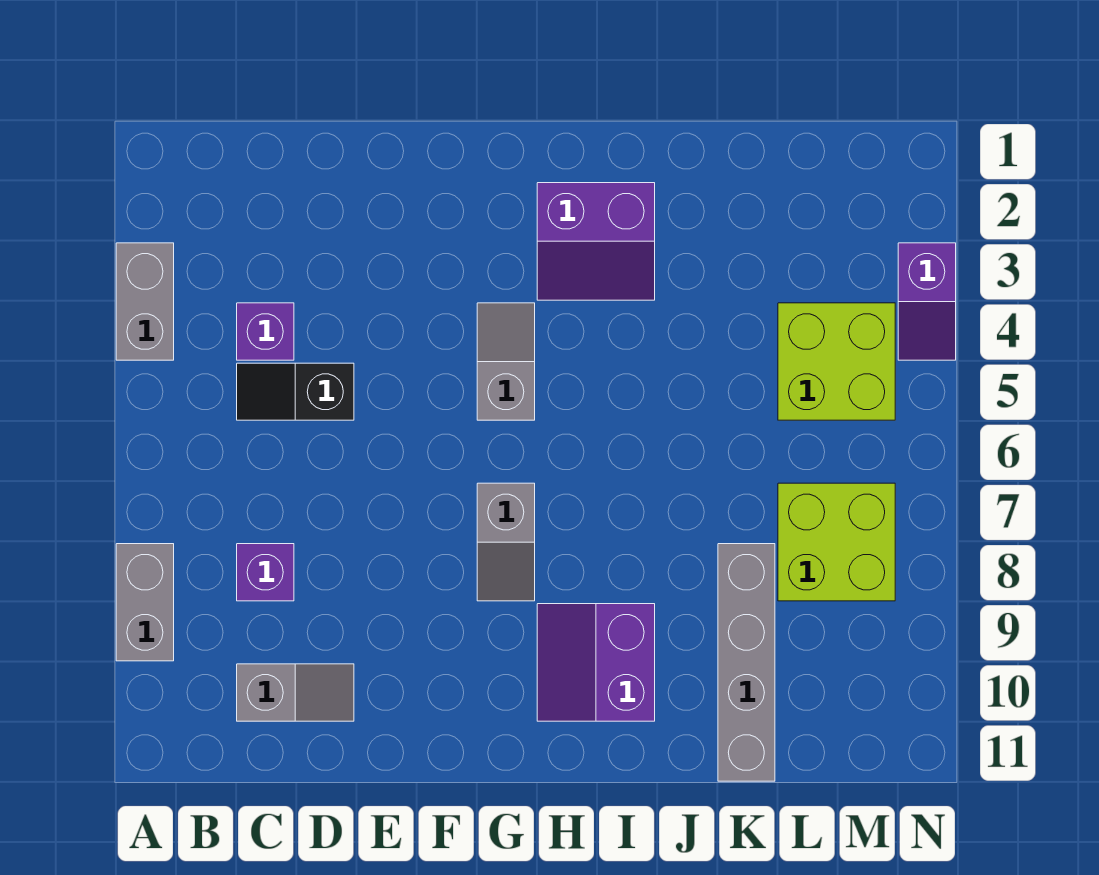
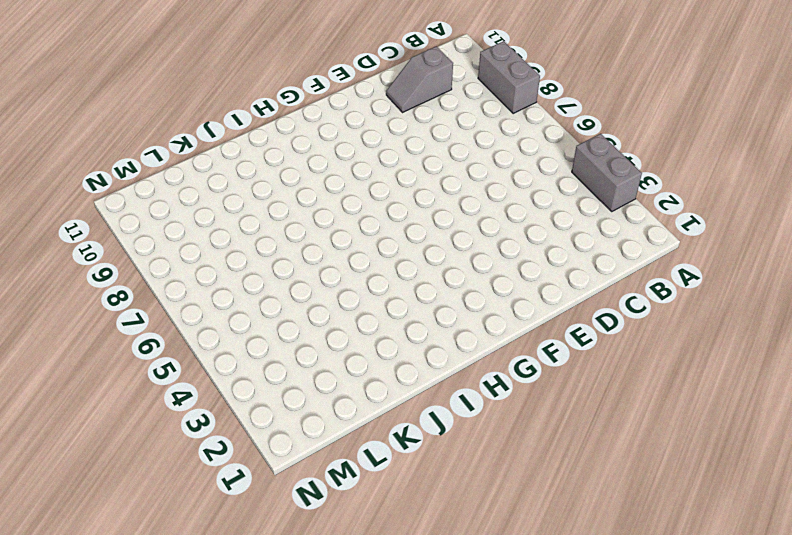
none -> purple 1x1 brick [237,303,294,360]
none -> black 1x2 slope [237,363,354,420]
none -> purple 1x1 brick [237,544,294,601]

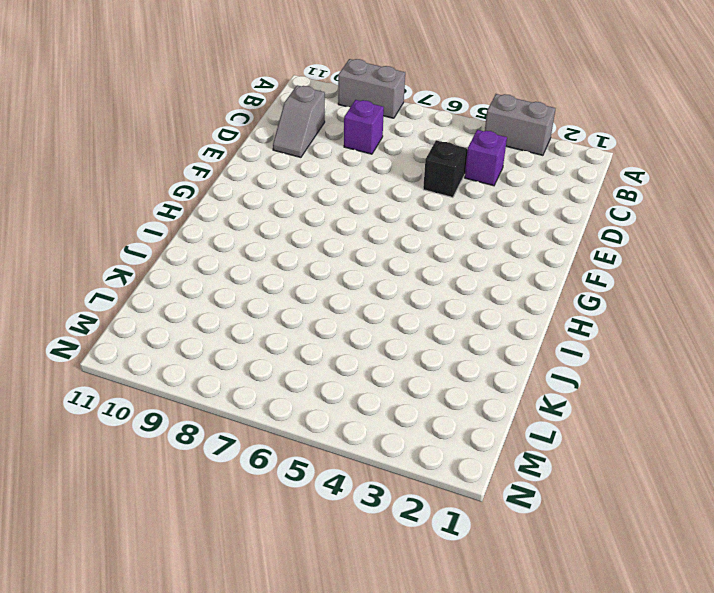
none -> grey 1x2 slope [477,303,535,420]
none -> grey 1x2 slope [477,483,535,601]
none -> purple 2x2 slope [537,183,655,300]

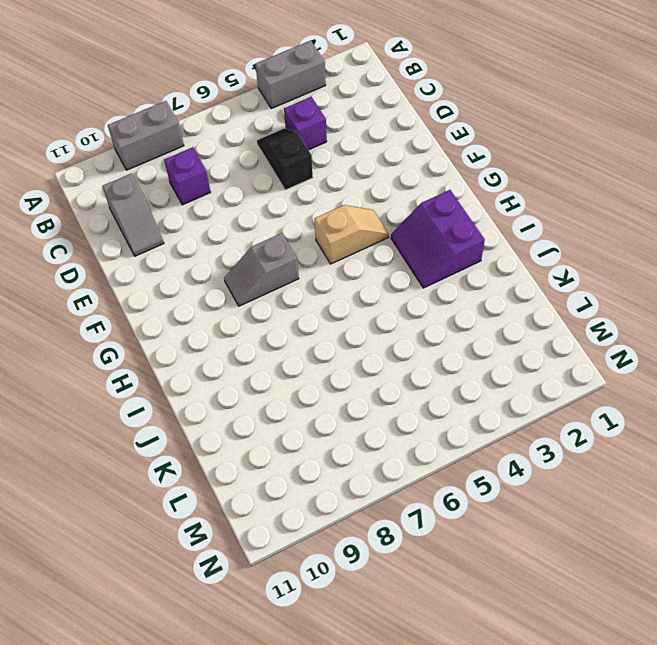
tan 1x2 slope [314,205,389,264] -> grey 1x2 slope [477,303,535,420]
none -> purple 2x2 slope [537,604,655,721]
none -> grey 1x4 brick [718,544,775,781]
none -> lime 2x2 brick [778,303,895,420]

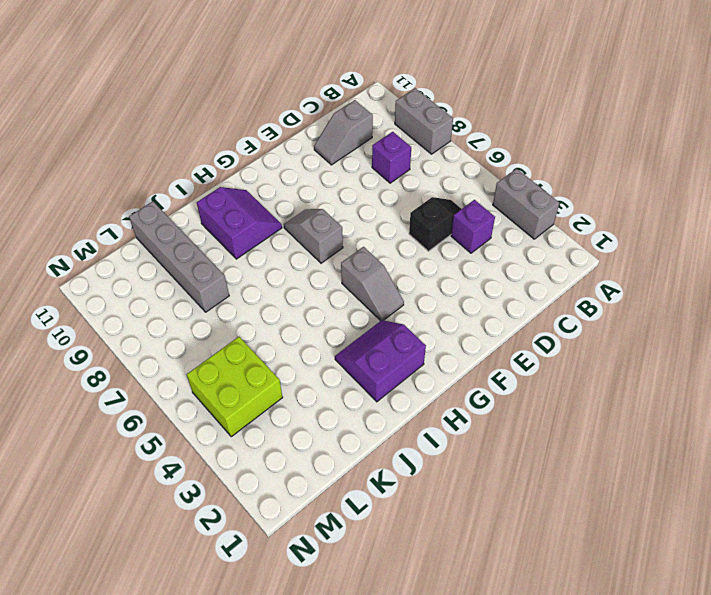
none -> lime 2x2 brick [778,483,895,601]
none -> purple 1x2 slope [898,243,956,360]

